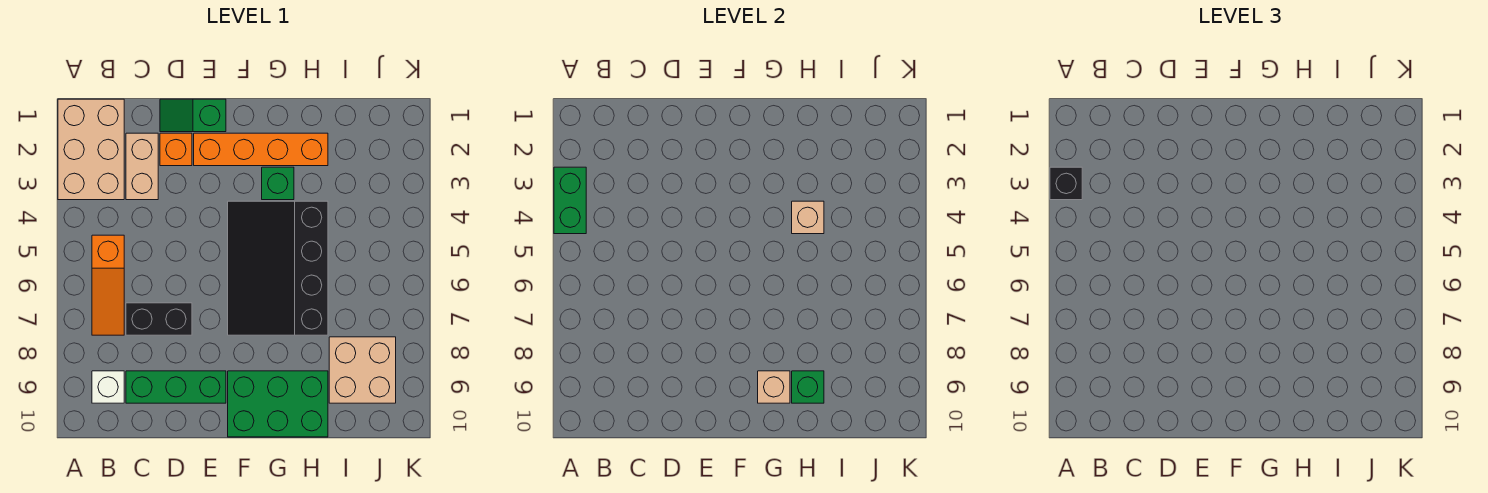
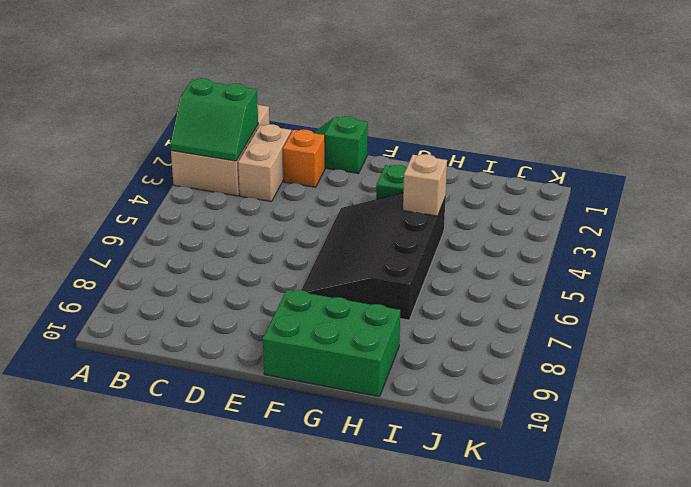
green 2x2 slope [170,78,258,161] -> green 1x2 brick [554,167,586,234]
none -> orange 1x3 slope [92,235,124,335]
none -> white 1x1 brick [92,371,124,403]
none -> black 1x2 brick [126,303,192,335]

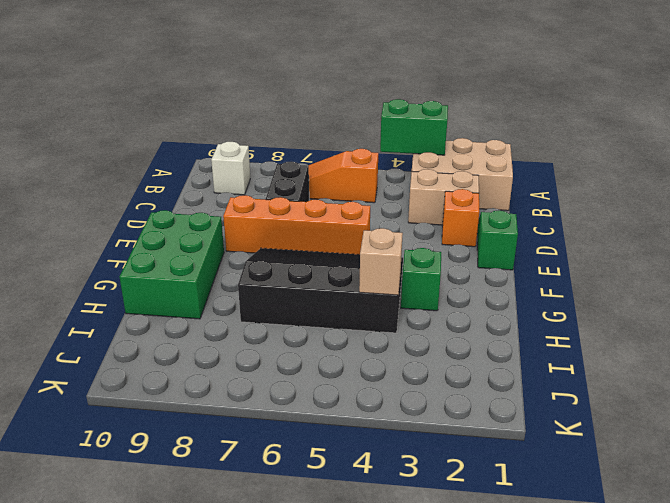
orange 1x4 brick [223,195,370,255] -> orange 1x4 brick turned to [194,133,328,166]
none -> green 1x3 brick [126,371,226,403]
none -> tan 2x2 brick [329,337,396,403]
none -> tan 1x1 brick [758,371,790,403]

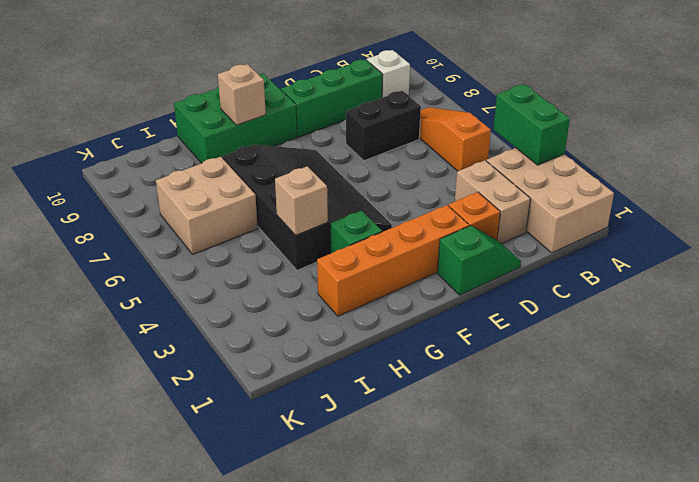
tan 2x2 brick [156,157,258,254] -> tan 2x2 brick moved to [329,337,396,403]
none -> green 1x1 brick [792,371,824,403]
none -> black 1x1 brick [1050,167,1082,200]

